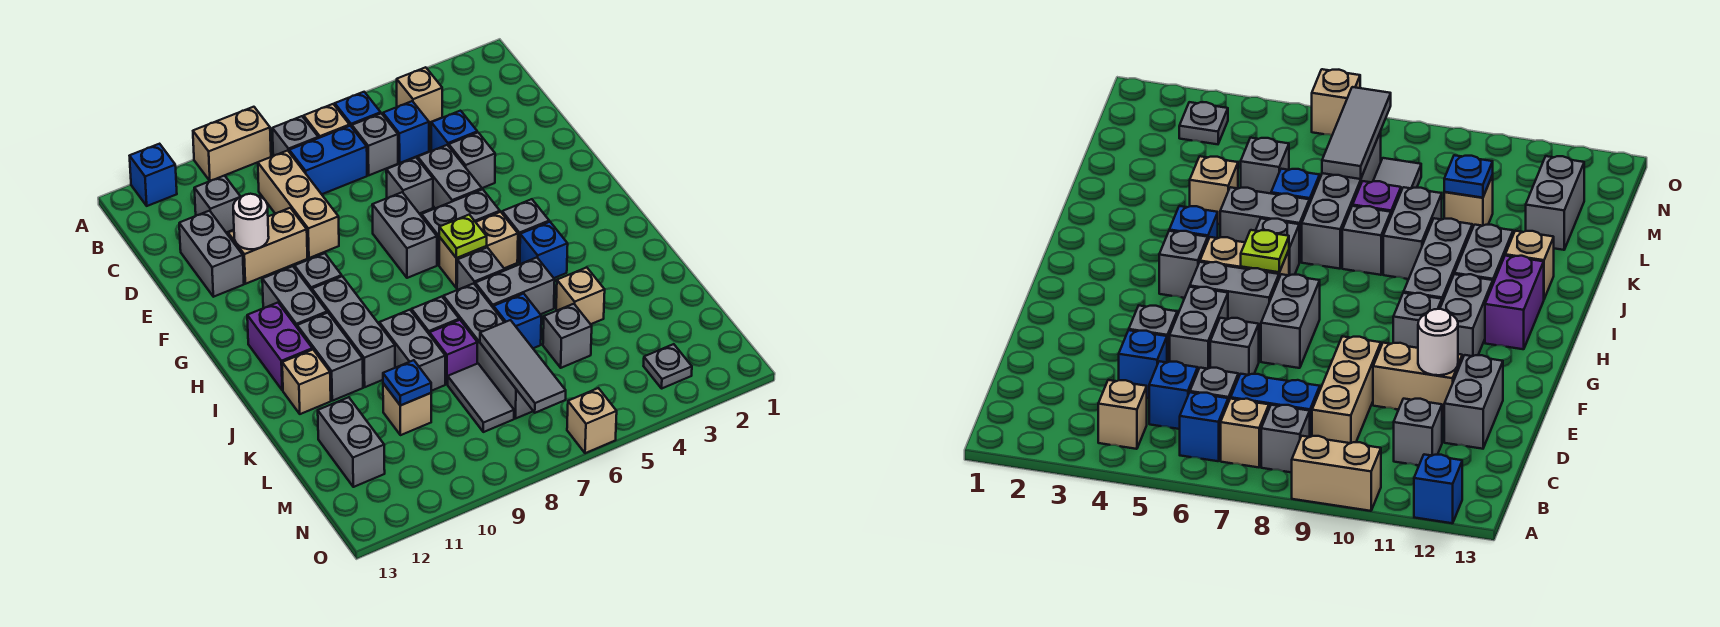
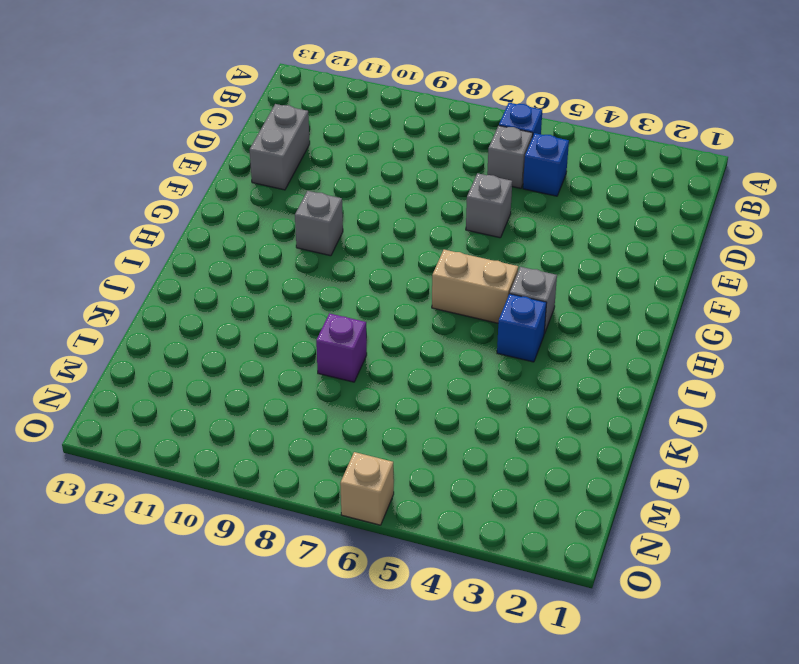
none -> tan 1x2 brick [193,107,271,181]
none -> blue 1x1 brick [130,144,177,206]
none -> tan 1x1 brick [397,67,442,123]
none -> tan 1x1 brick [304,104,350,138]

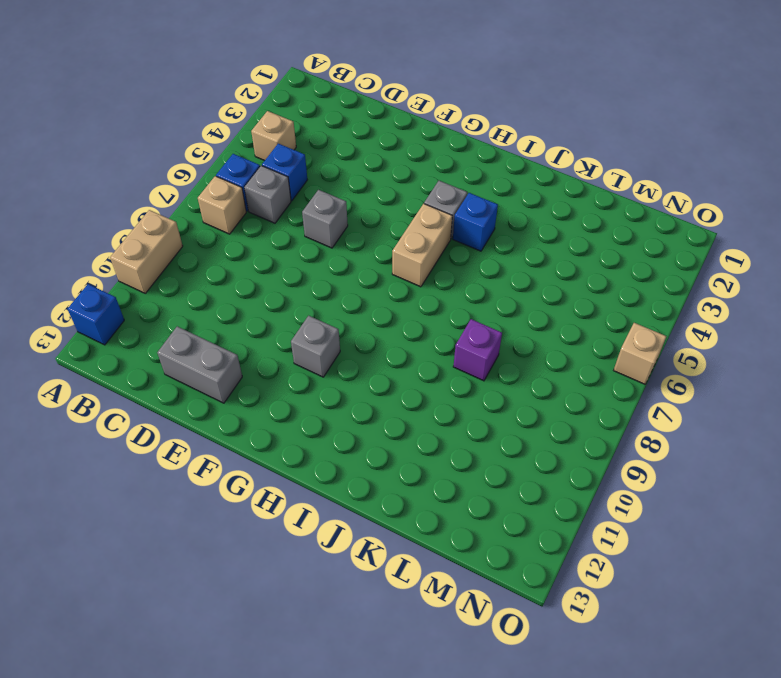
none -> grey 1x1 brick [272,116,318,156]
none -> blue 1x2 brick [289,126,367,194]
none -> tan 1x3 brick [258,151,339,258]
none -> grey 1x1 brick [194,175,241,233]

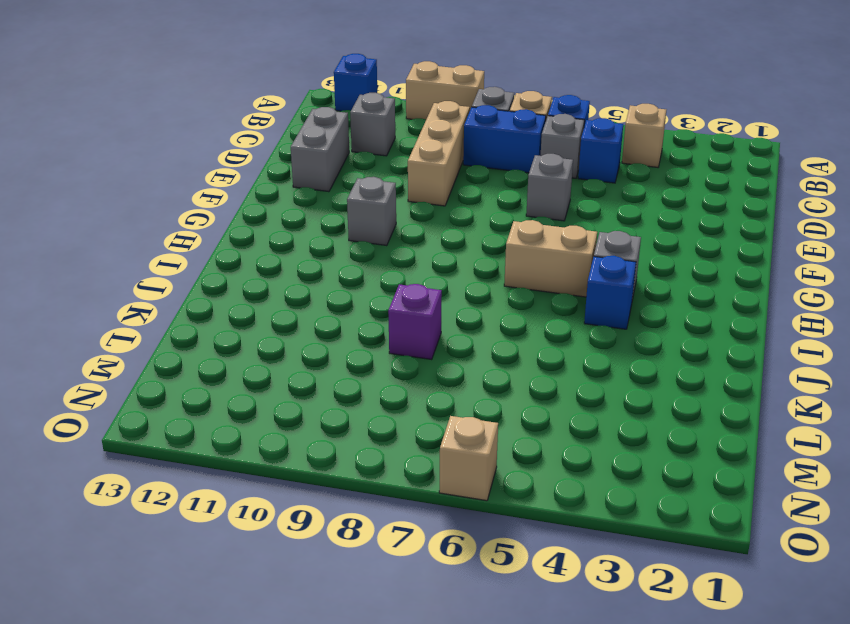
none -> blue 1x1 brick [431,111,477,151]
none -> grey 1x1 brick [449,133,495,188]
none -> grey 1x2 brick [418,145,482,208]
none -> tan 1x2 brick [228,208,307,284]

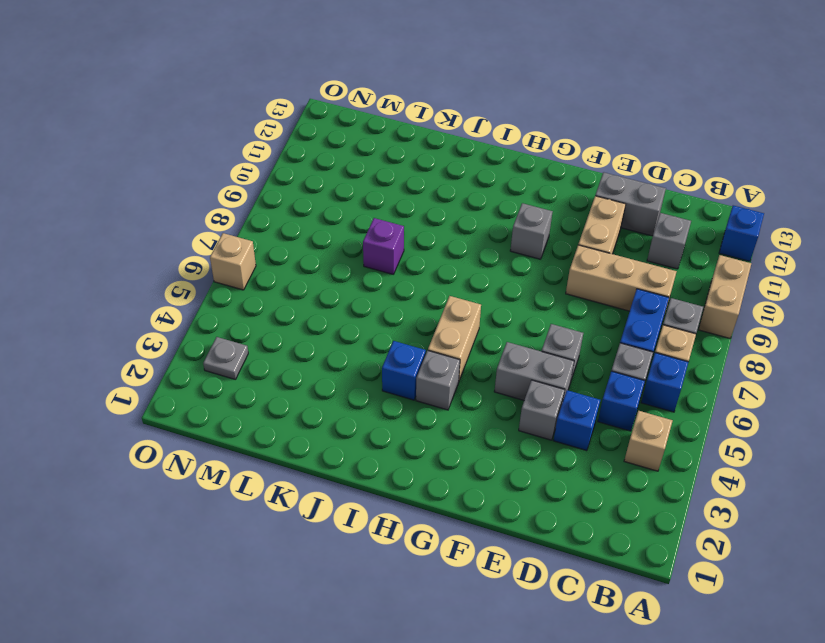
none -> grey 1x2 brick [372,192,437,278]
none -> grey 1x2 brick [422,189,500,265]
none -> grey 1x2 brick [262,266,327,327]
none -> grey 1x3 brick [312,276,395,387]

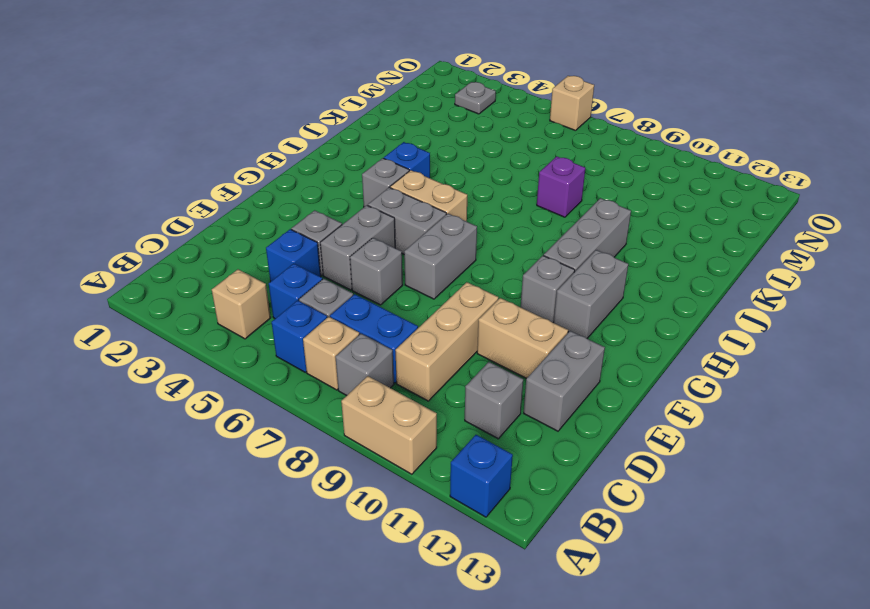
none -> purple 1x2 brick [247,303,312,390]
none -> grey 1x1 brick [457,248,505,290]
none -> grey 1x2 brick [297,313,363,401]
none -> grey 1x2 brick [475,258,555,314]

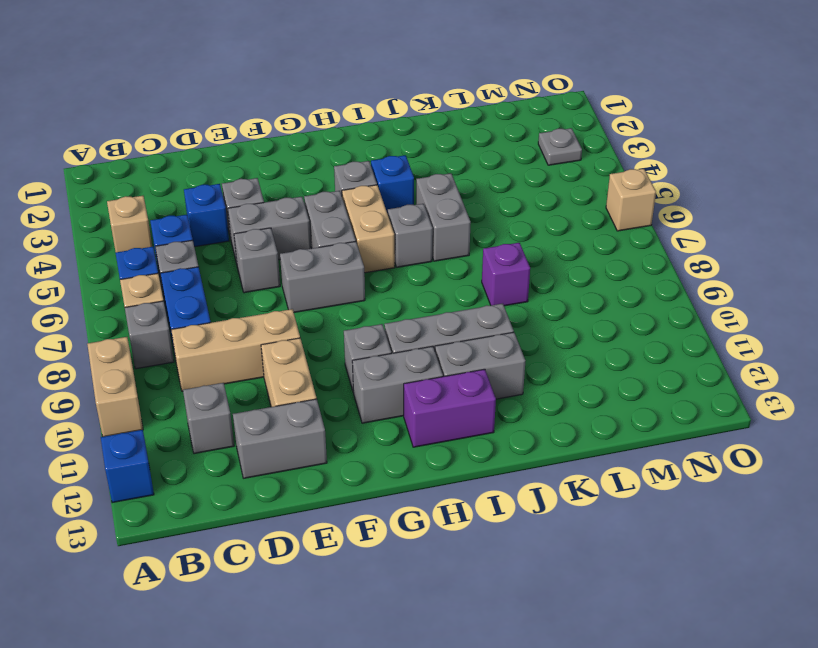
none -> grey 1x4 brick [444,283,533,418]
none -> grey 1x1 brick [412,297,459,335]
none -> grey 1x2 brick [379,310,445,391]
none -> tan 1x1 brick [282,349,331,414]

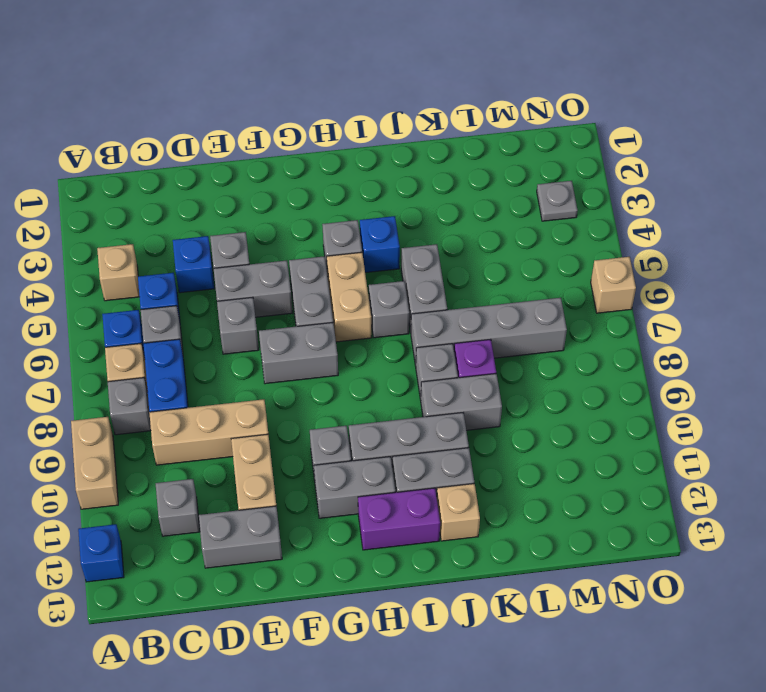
none -> tan 1x1 brick [556,268,605,324]
none -> blue 1x1 brick [494,294,541,348]
none -> grey 1x1 brick [543,304,592,368]
none -> grey 1x2 tile [448,363,514,432]

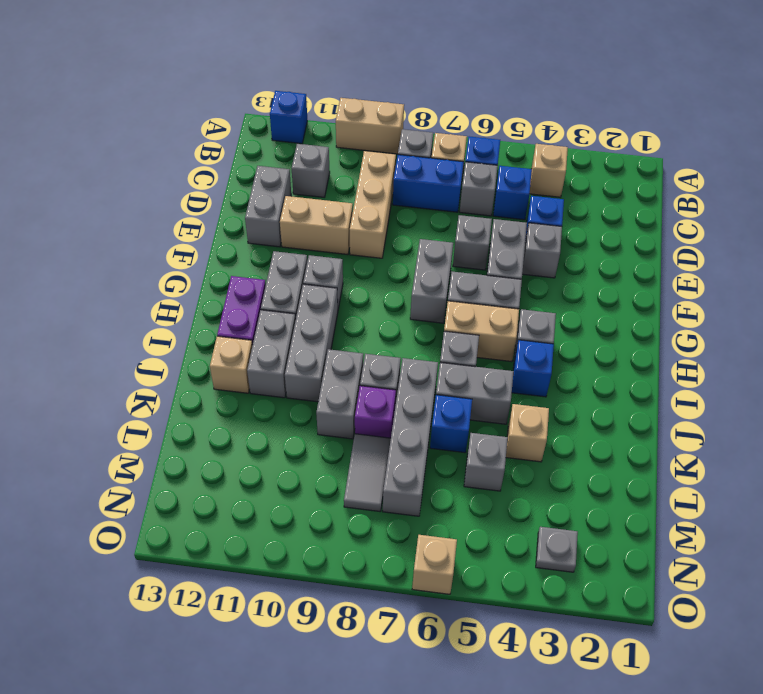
none -> tan 1x1 brick [383,383,431,435]
none -> grey 1x2 brick [318,397,385,487]
none -> white 1x1 round brick [233,194,269,249]
none -> lime 1x1 plate [439,215,487,258]

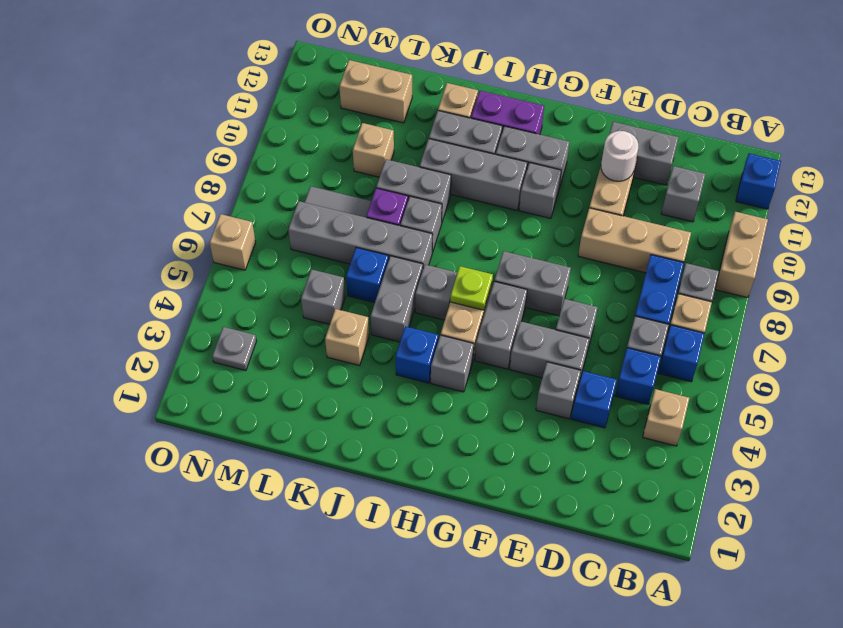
tan 1x2 brick [339,60,412,123] -> grey 1x2 brick [318,397,385,487]
none -> grey 1x3 tile [480,320,566,413]
none -> blue 1x1 plate [383,360,431,405]

